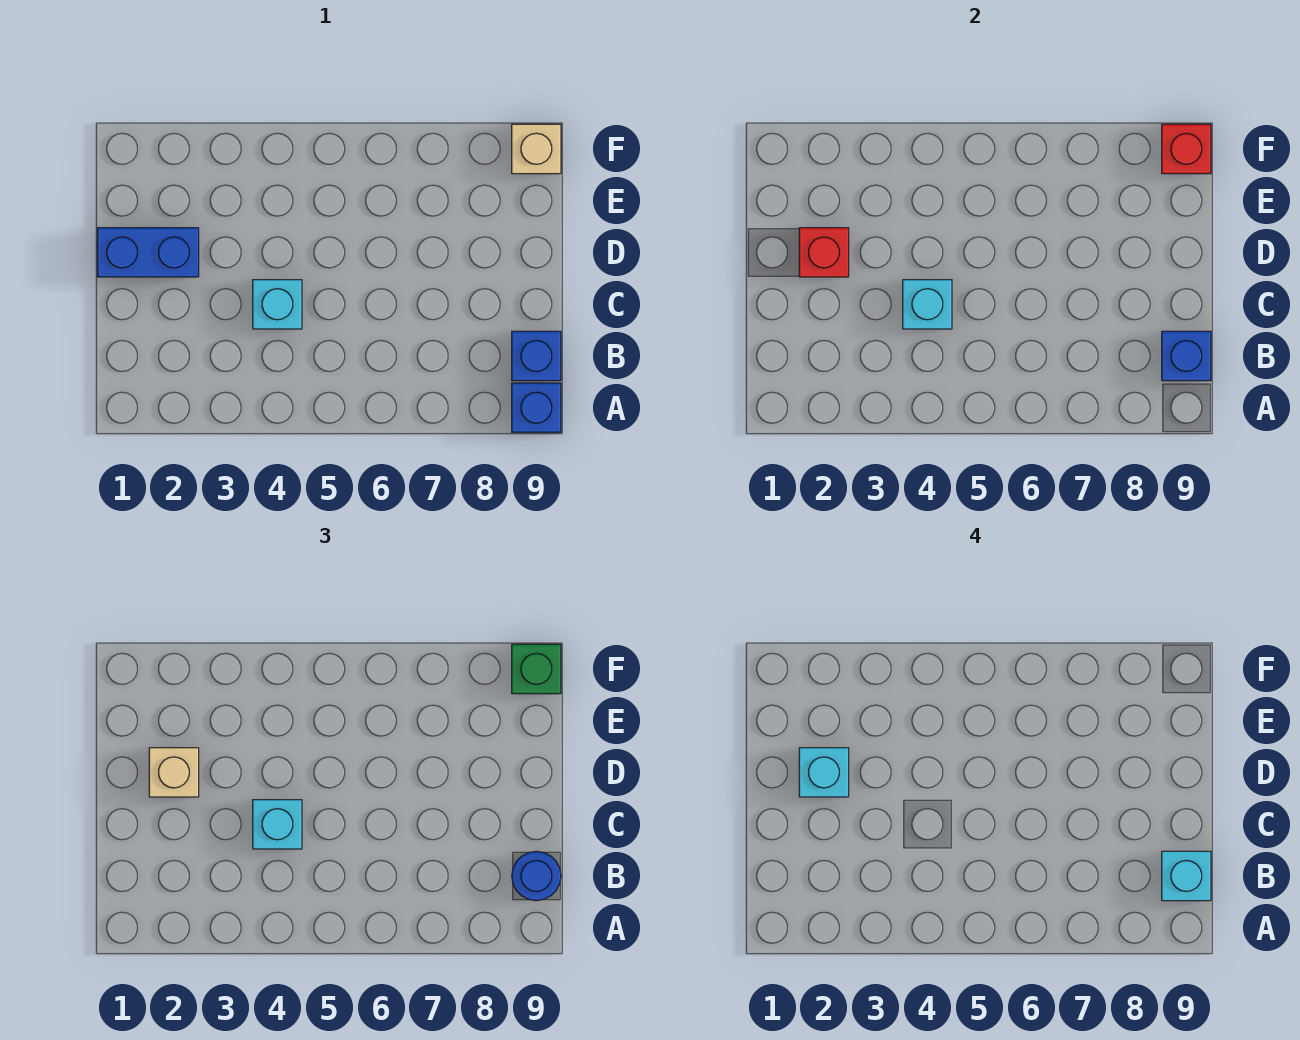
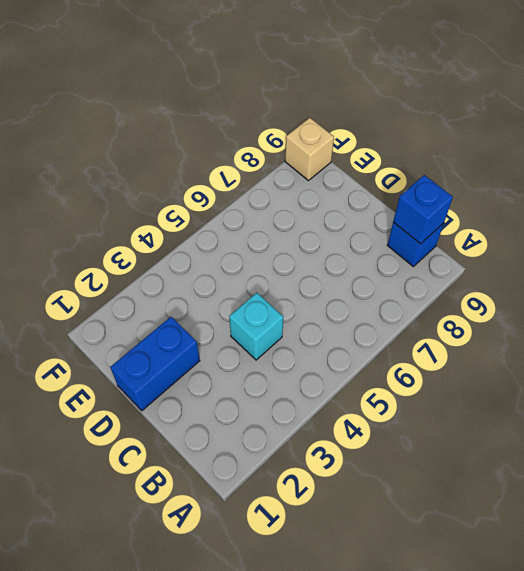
none -> blue 1x1 brick [512,383,561,432]
none -> cyan 1x1 brick [903,280,952,329]
none -> red 1x1 brick [799,228,849,277]

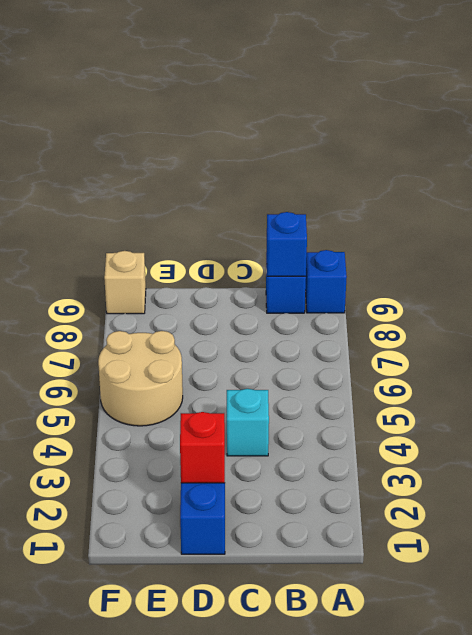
tan 2x2 round brick [98,331,183,426] -> none
none -> cyan 1x1 brick [903,280,952,329]
none -> red 1x1 brick [1162,124,1211,174]
none -> blue 1x1 round brick [512,851,561,901]

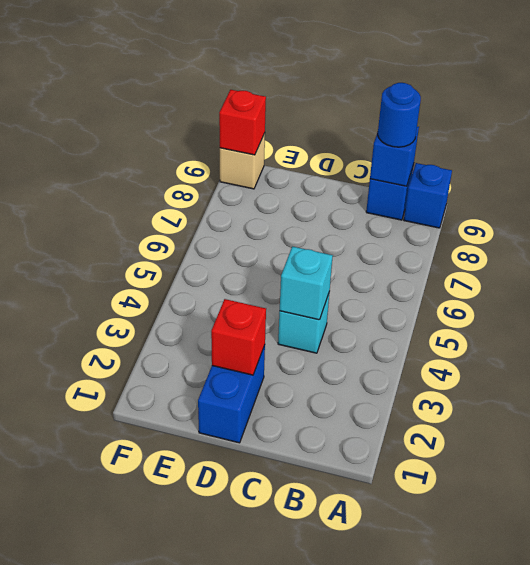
none -> cyan 1x1 brick [253,800,302,849]
none -> tan 1x1 brick [149,748,199,797]
none -> green 1x1 brick [512,644,561,694]

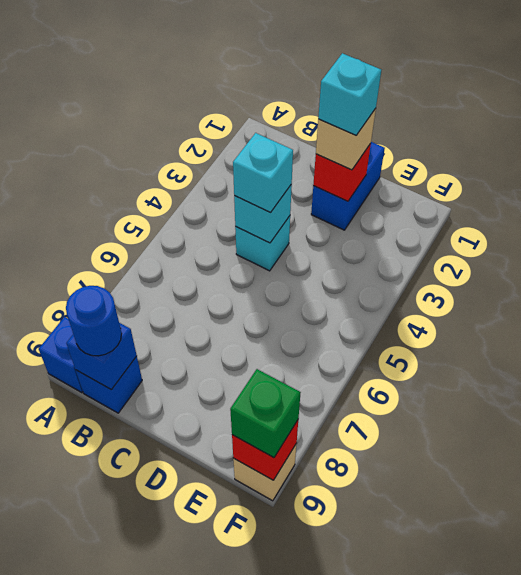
none -> cyan 1x1 brick [1162,851,1211,901]

